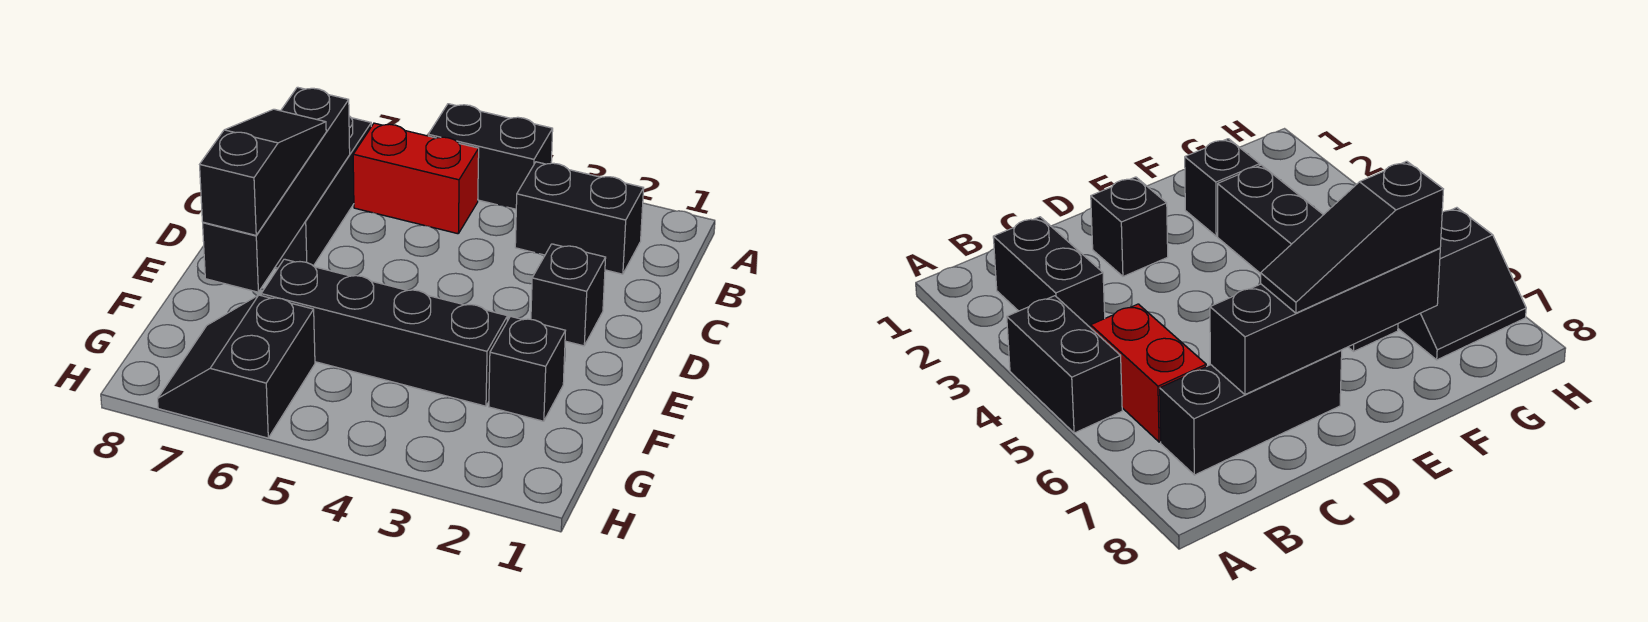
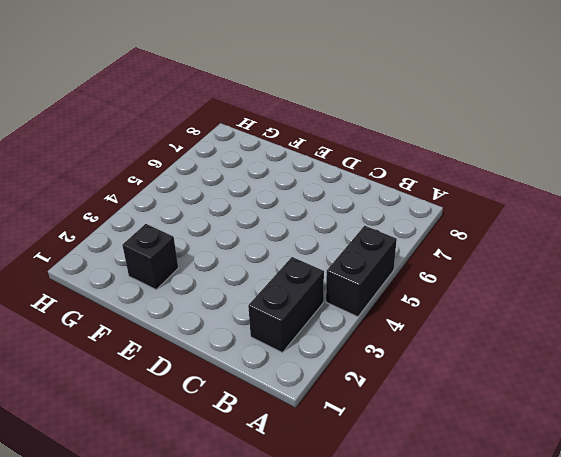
none -> red 1x2 brick [353,123,479,234]
none -> black 1x3 brick [275,116,371,268]

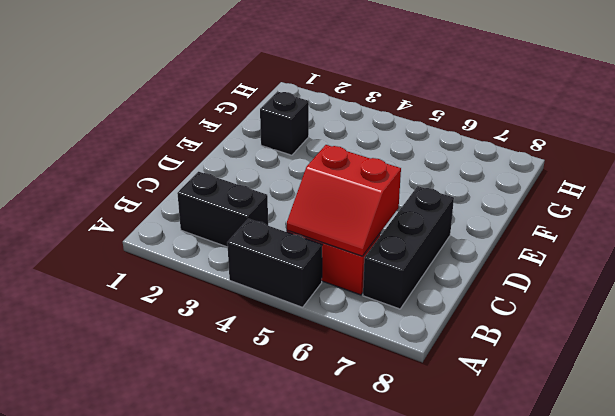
red 2x2 slope [287,145,401,256] -> none
none -> black 1x1 brick [531,244,606,346]
none -> black 1x4 brick [261,259,508,406]

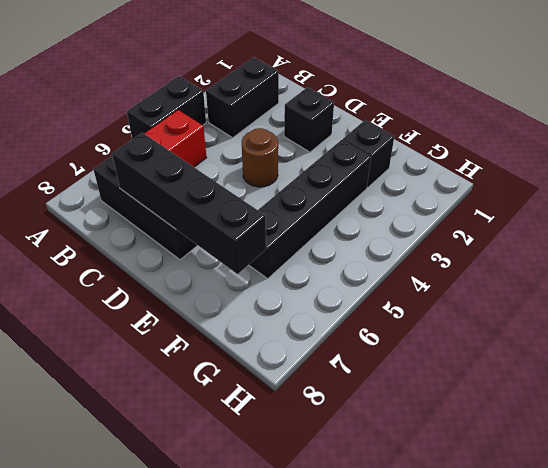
brown 1x1 round brick [242,128,278,187] -> none
none -> black 2x2 slope [158,295,315,438]
none -> black 1x3 slope [200,109,326,235]

